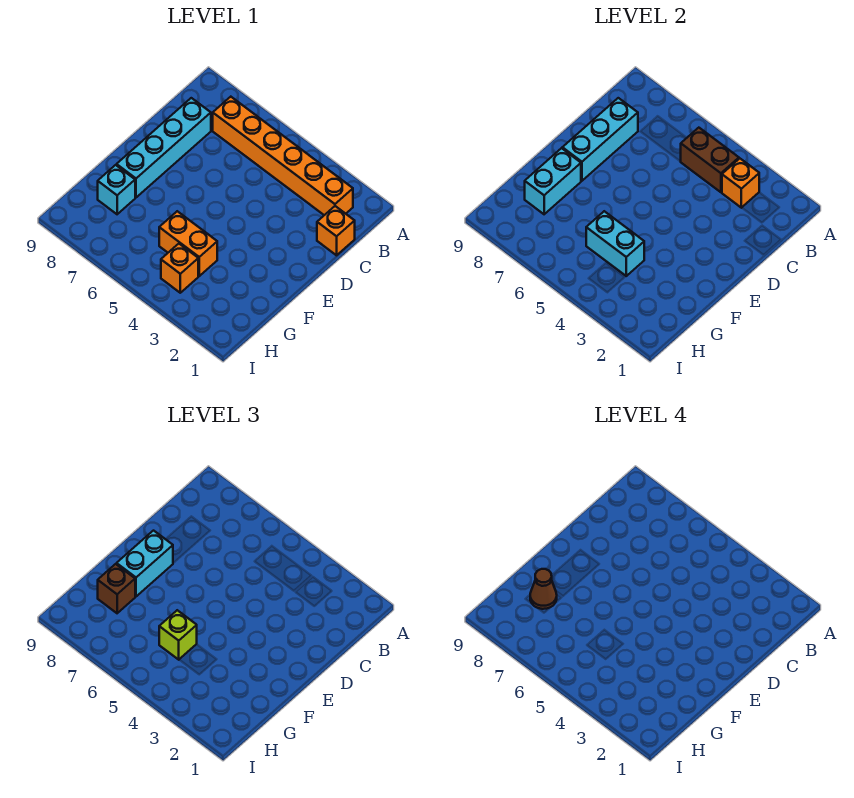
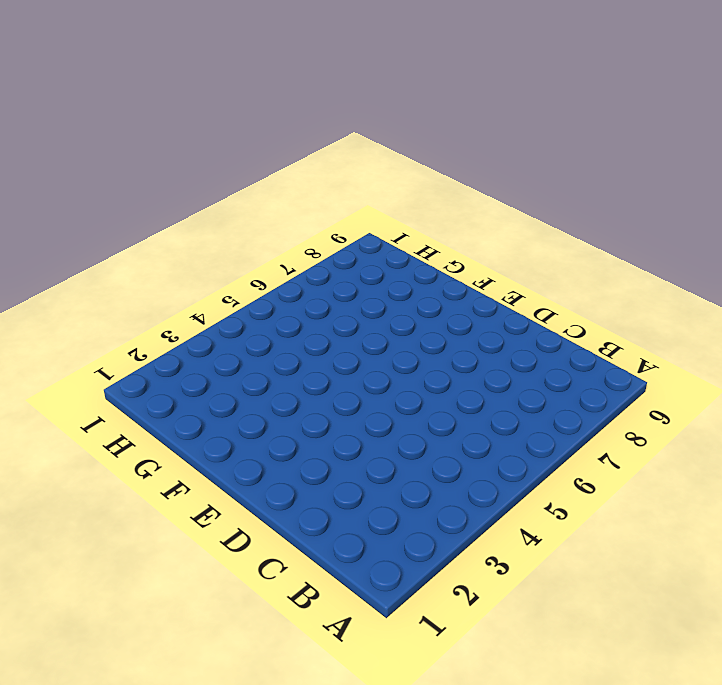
none -> orange 1x6 brick [213,97,353,215]
none -> orange 1x1 brick [317,206,355,255]
none -> cyan 1x4 brick [117,98,211,197]

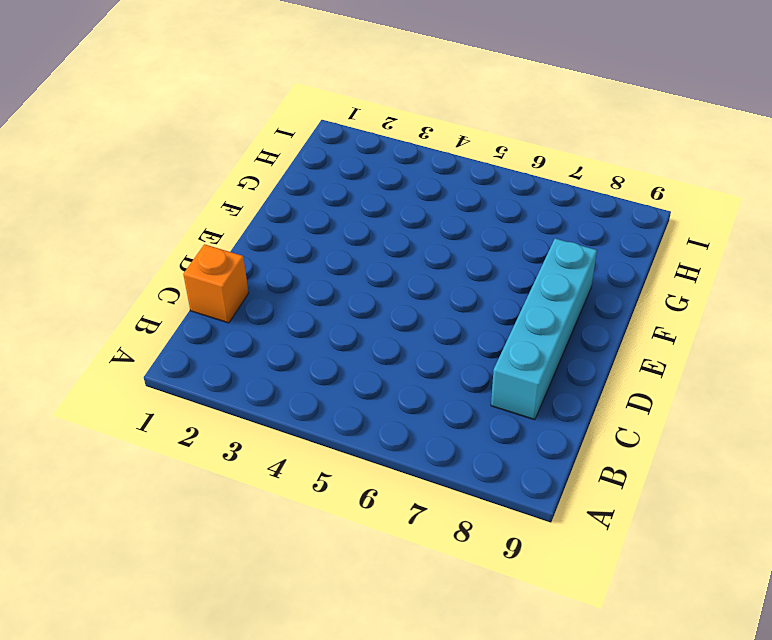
none -> orange 1x6 brick [213,97,353,215]
none -> orange 1x2 brick [159,211,217,276]
none -> cyan 1x1 brick [98,165,135,214]

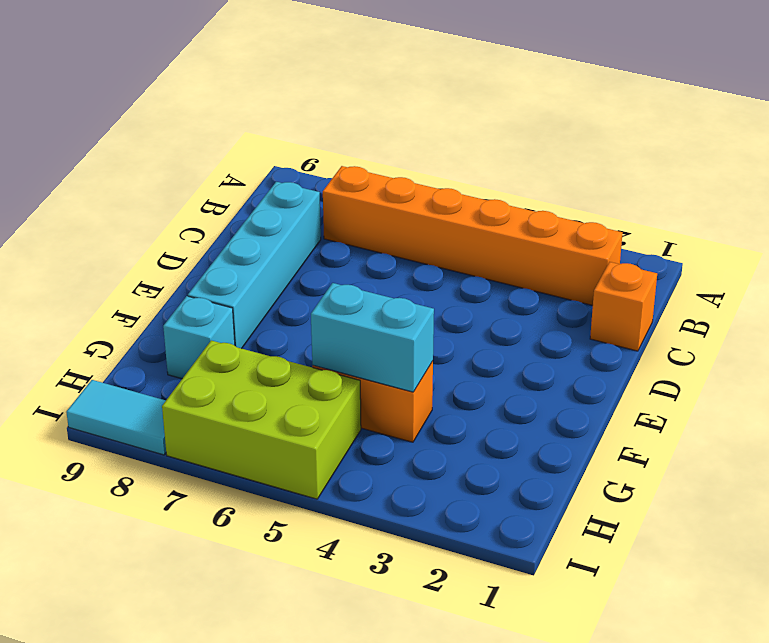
lime 2x3 brick [162,340,361,499] -> none
cyan 1x2 tile [66,380,166,455] -> none
none -> orange 1x1 brick [161,244,198,293]
none -> orange 1x1 brick [722,159,759,208]
none -> brown 1x2 brick [681,128,739,192]

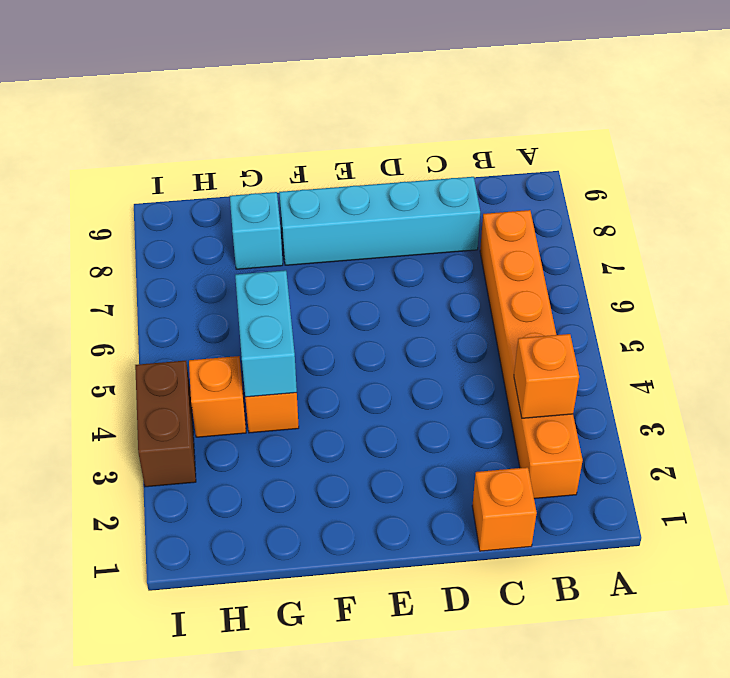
brown 1x2 brick [135,361,196,487] -> brown 1x2 brick moved to [681,128,739,192]
none -> cyan 1x3 brick [562,98,638,181]
none -> cyan 1x2 brick [525,148,581,214]
none -> cyan 1x2 brick [117,531,173,597]

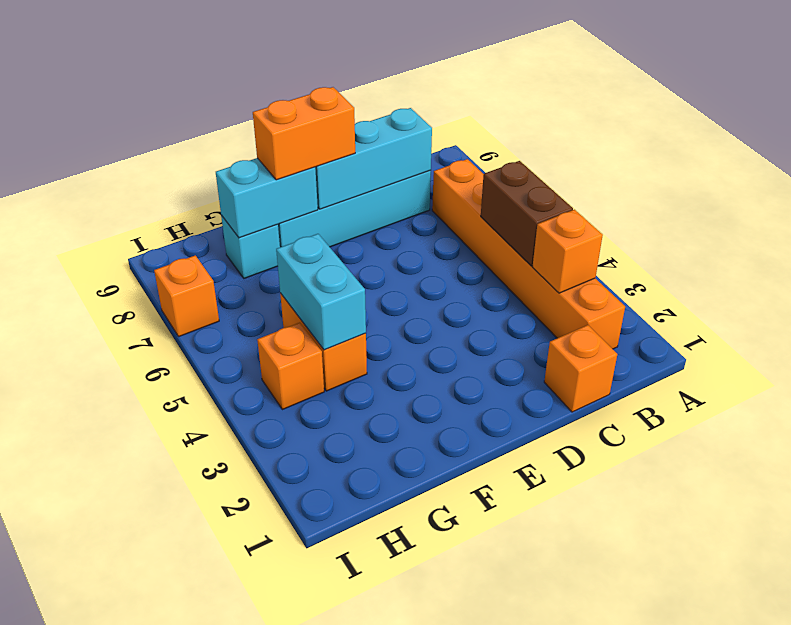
orange 1x2 brick [253,87,355,180] -> cyan 1x2 brick [117,531,173,597]
orange 1x1 brick [154,255,219,337] -> none
none -> lime 1x1 brick [159,610,197,660]
none -> brown 1x1 brick [98,564,135,613]
none -> brown 1x1 cone [530,569,557,609]

